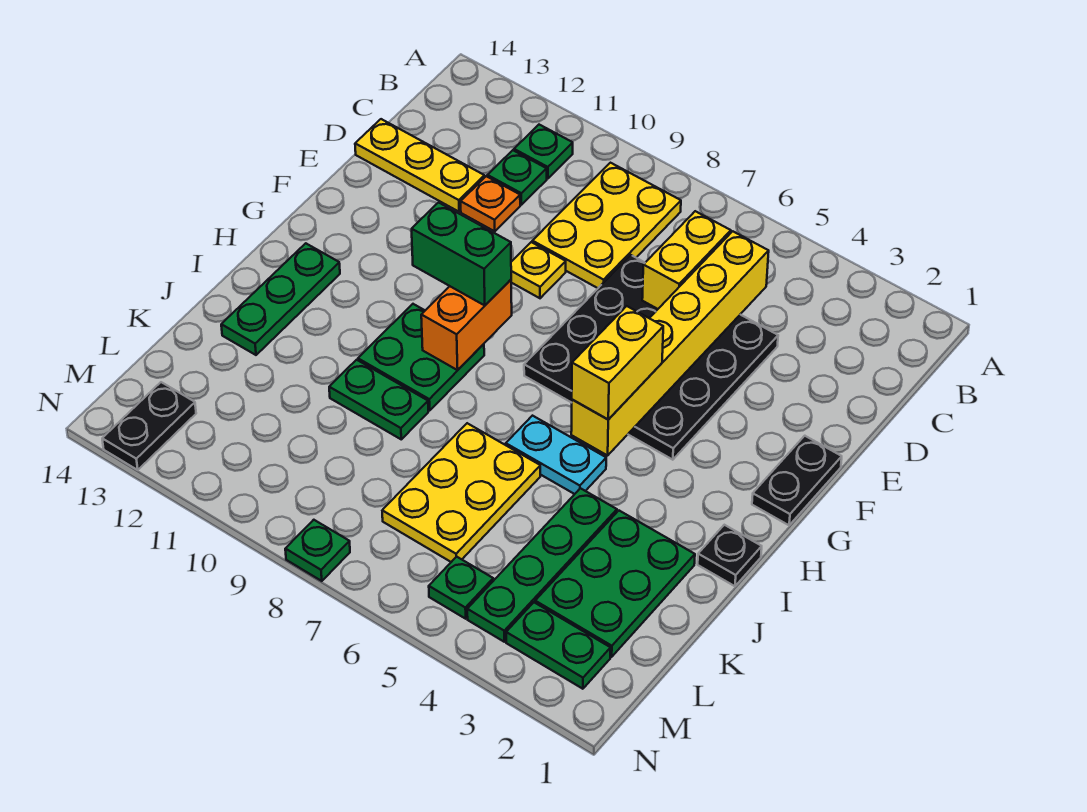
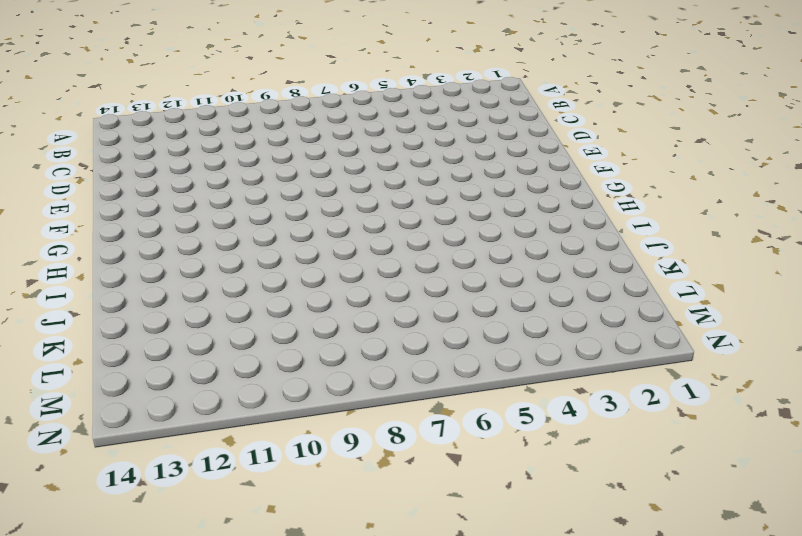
none -> yellow 2x3 plate [532,163,681,288]
none -> green 1x1 plate [514,125,573,179]
none -> green 1x1 plate [487,150,547,205]

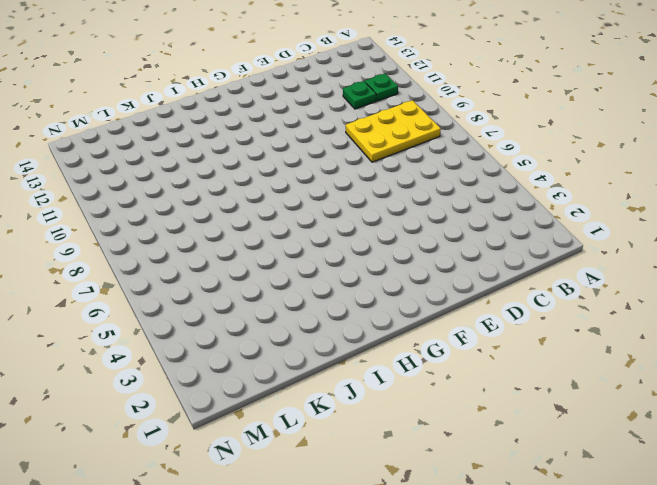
none -> black 4x4 plate [524,255,778,460]
none -> orange 1x1 plate [461,176,520,231]
none -> yellow 1x3 plate [355,119,485,212]

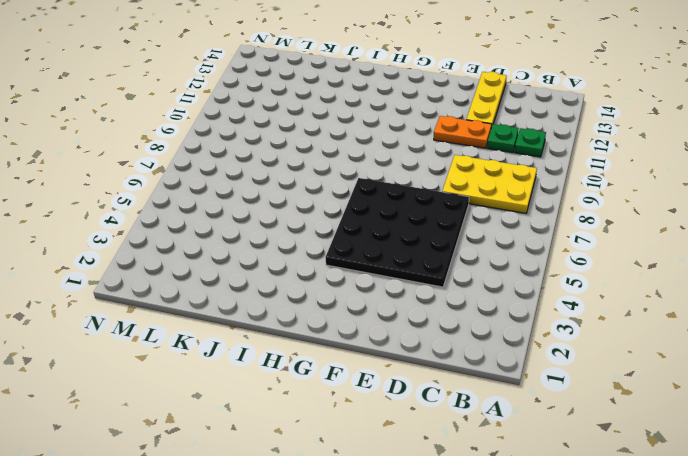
orange 1x2 plate [434,116,492,148] -> orange 1x1 plate [461,176,520,231]
none -> yellow 1x1 plate [511,242,566,298]
none -> black 1x2 plate [752,436,842,525]
none -> green 2x2 plate [358,304,484,410]

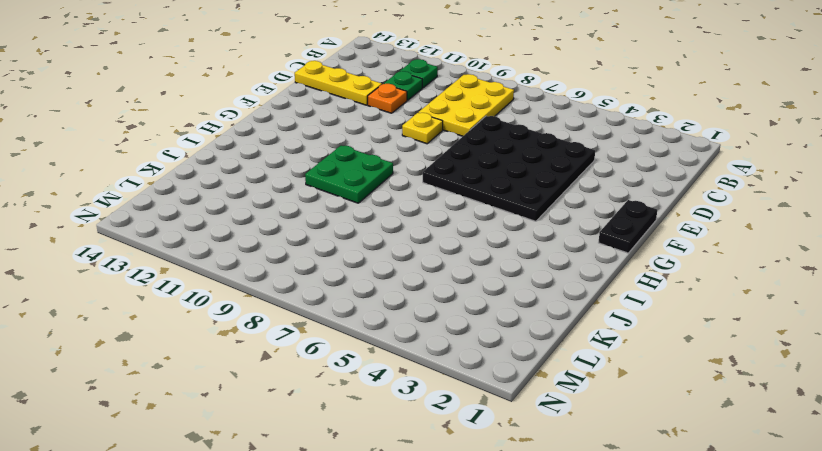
none -> green 1x3 plate [221,243,340,355]
none -> black 1x1 plate [698,525,762,586]
none -> cyan 1x2 plate [506,416,606,494]

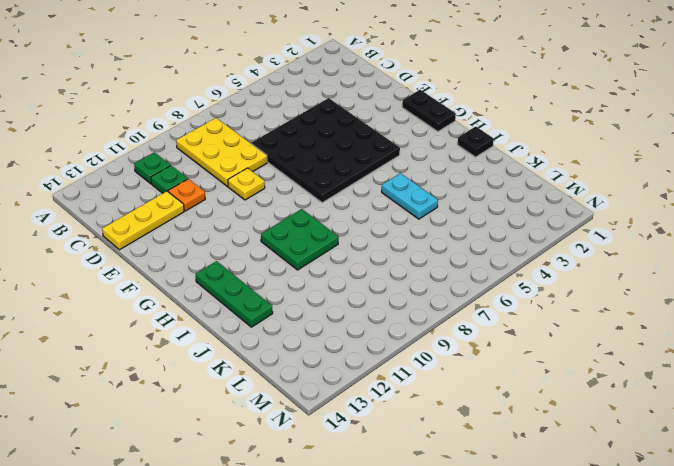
cyan 1x2 plate [382,173,438,219] -> cyan 1x2 plate turned to [506,416,606,494]
none -> green 2x3 plate [535,511,695,657]
none -> green 1x4 plate [467,488,617,642]
none -> yellow 2x3 plate [382,423,540,562]

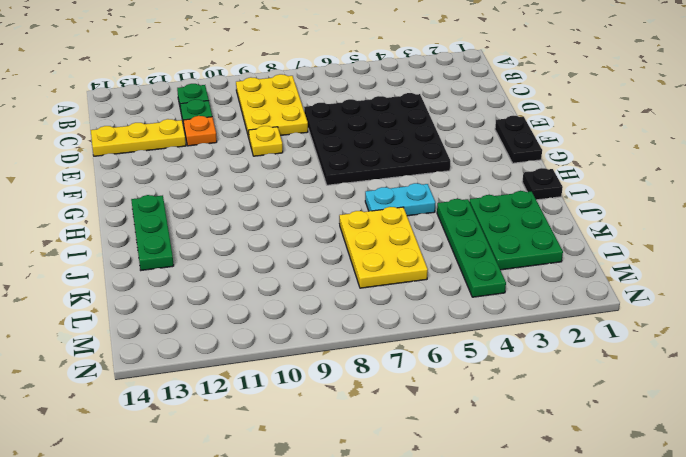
none -> green 2x2 plate [358,304,484,410]
none -> green 1x2 plate [329,360,428,439]
none -> green 1x2 plate [506,602,611,689]

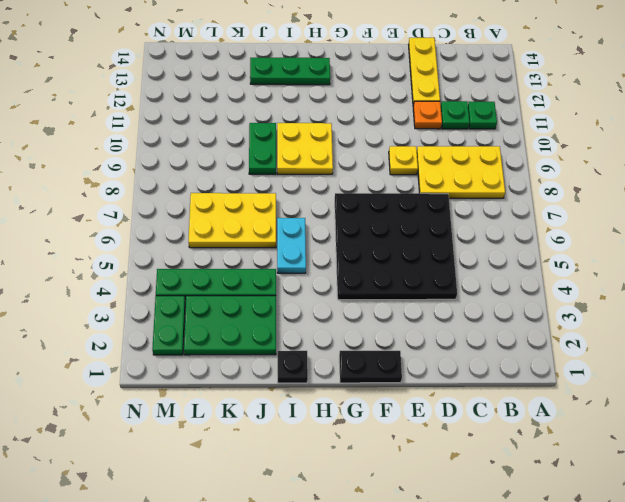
yellow 2x2 plate [277,123,333,174] -> green 2x2 plate [358,304,484,410]
none -> green 1x1 plate [429,557,493,619]
none -> black 1x2 plate [102,382,196,470]
none -> green 1x1 plate [285,520,350,581]

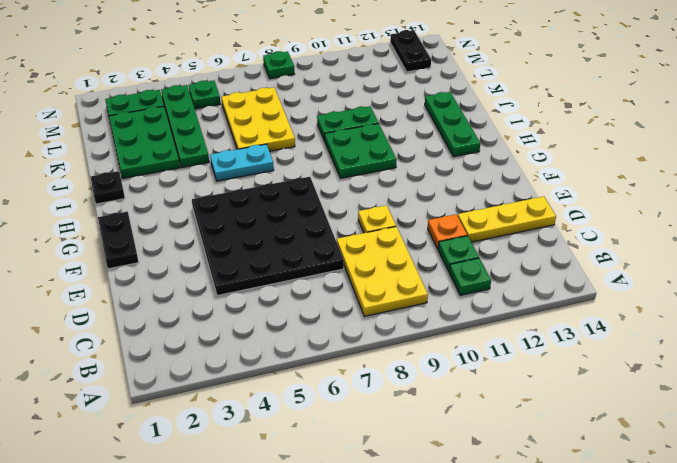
none -> yellow 1x6 brick [571,231,769,455]
none -> yellow 1x2 brick [642,211,731,309]
none -> orange 1x2 brick [421,280,512,370]

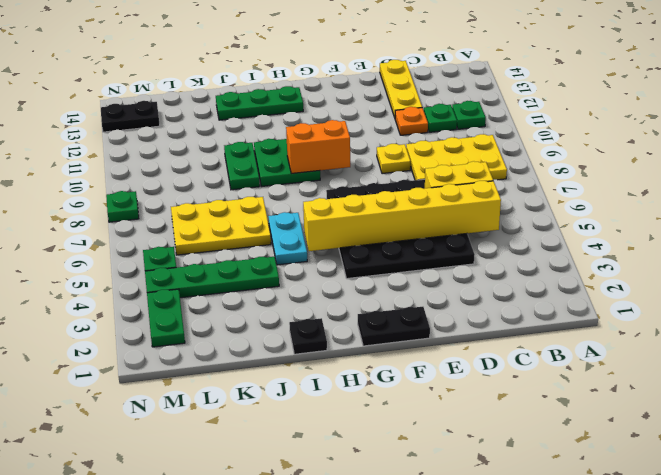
none -> green 2x3 plate [535,511,695,657]
none -> yellow 1x2 brick [572,306,663,420]
none -> green 1x2 brick [412,202,511,305]

